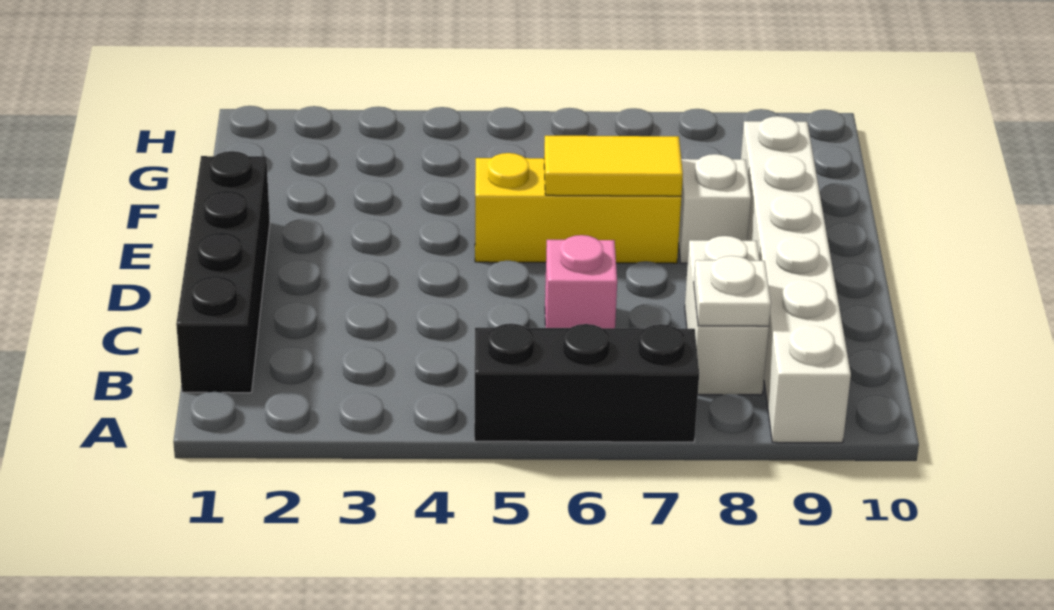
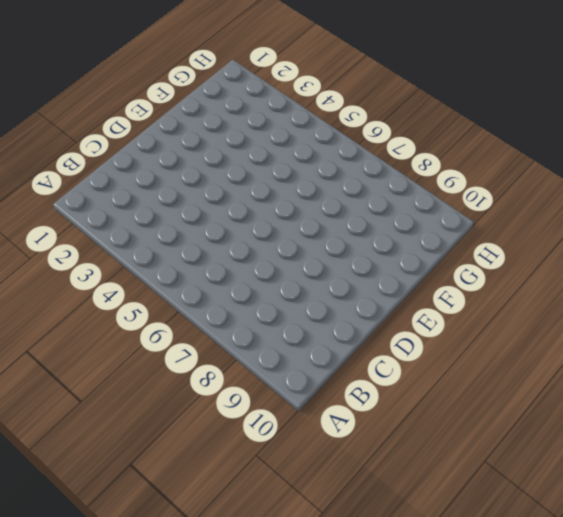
none -> black 1x3 brick [474,324,699,442]
none -> white 1x6 brick [741,116,851,443]

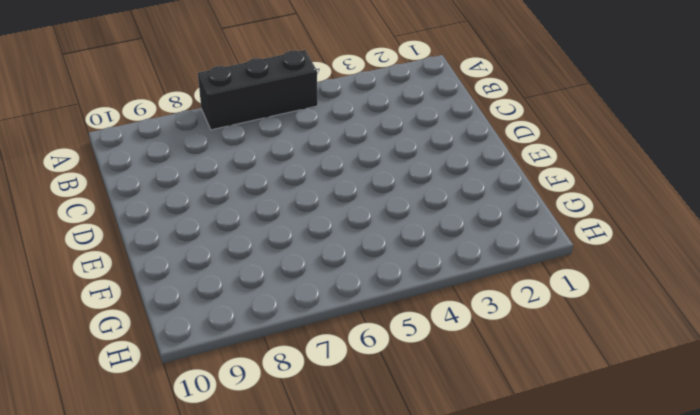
none -> white 1x6 brick [741,116,851,443]
none -> black 1x4 brick [176,151,270,393]

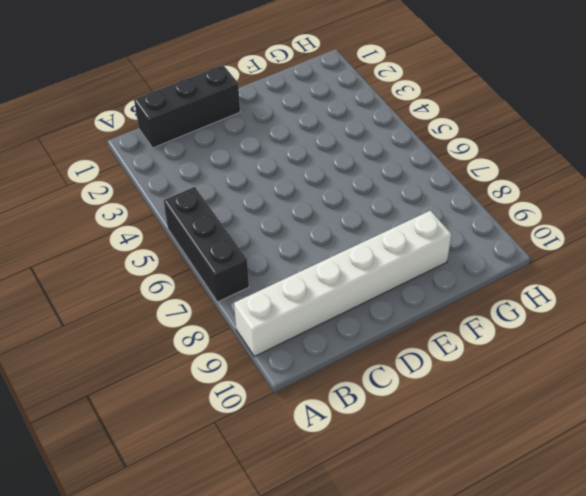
black 1x3 brick [134,65,240,148] -> black 1x4 brick [176,151,270,393]
none -> white 1x2 brick [685,236,769,395]
none -> pink 1x1 brick [545,235,617,328]

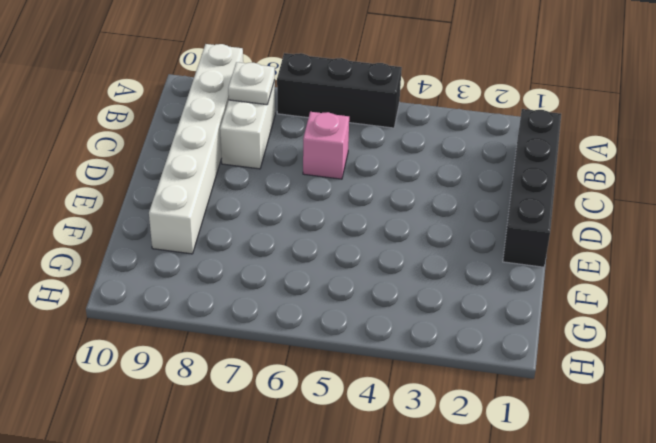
none -> yellow 1x3 brick [475,153,681,263]
none -> white 1x1 brick [679,154,751,263]

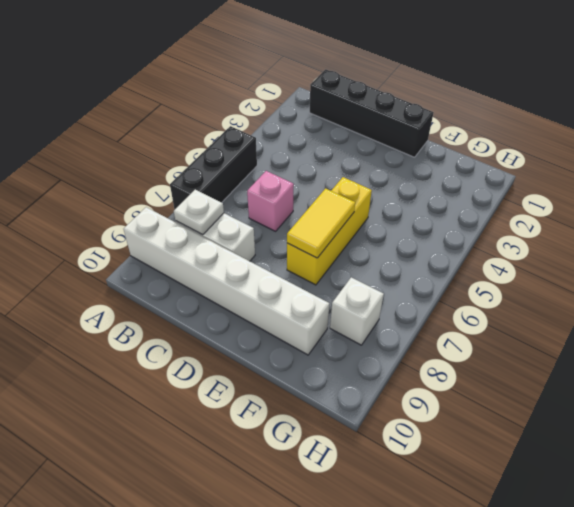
white 1x1 brick [330,277,384,345] -> white 1x1 brick moved to [679,154,751,263]

